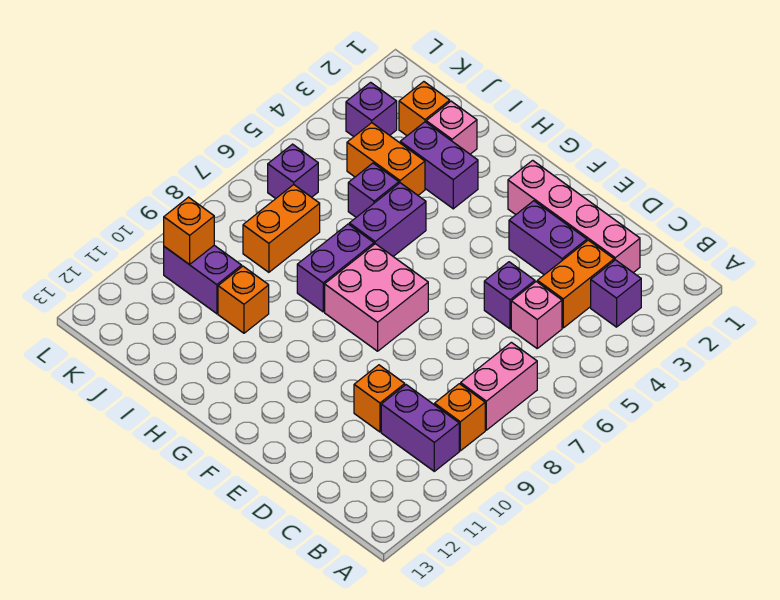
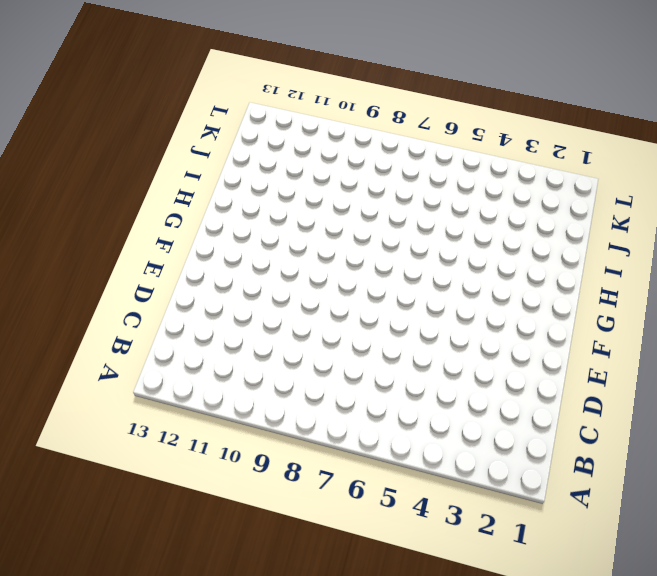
none -> purple 1x1 brick [591,260,641,327]
none -> pink 1x2 brick [461,342,537,430]
none -> orange 1x1 brick [435,384,485,451]

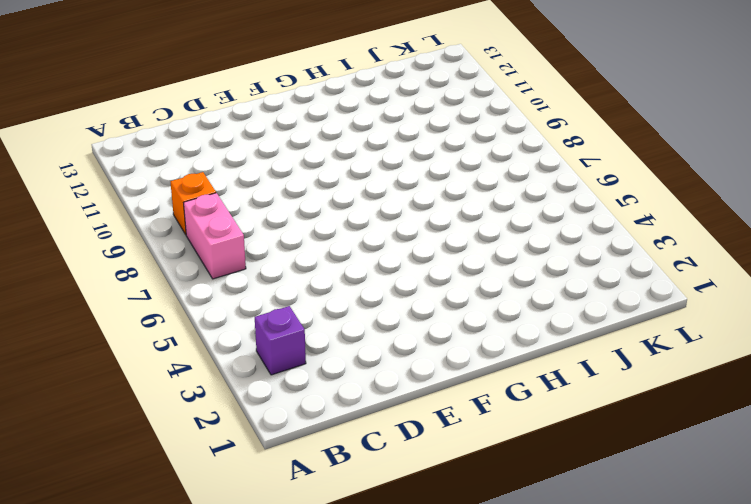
none -> purple 1x2 brick [381,385,459,471]
none -> pink 1x4 brick [508,160,640,273]
none -> orange 1x2 brick [537,240,614,328]

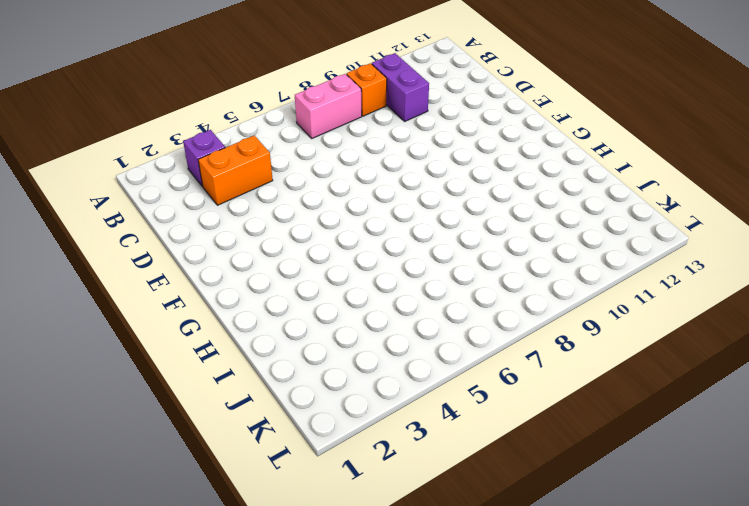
none -> pink 1x4 brick [508,160,640,273]
none -> pink 1x1 brick [511,282,562,348]
none -> purple 1x2 brick [509,201,587,275]

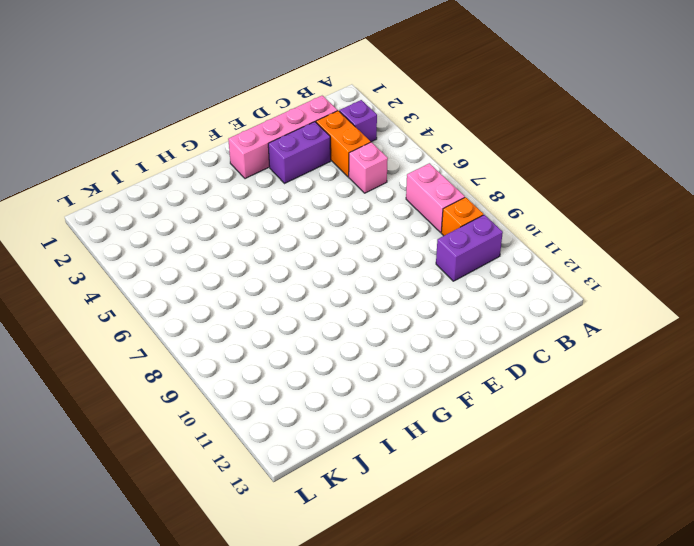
none -> purple 1x1 brick [484,262,535,329]
none -> orange 1x1 brick [354,365,405,432]
none -> pink 2x2 brick [325,244,428,351]

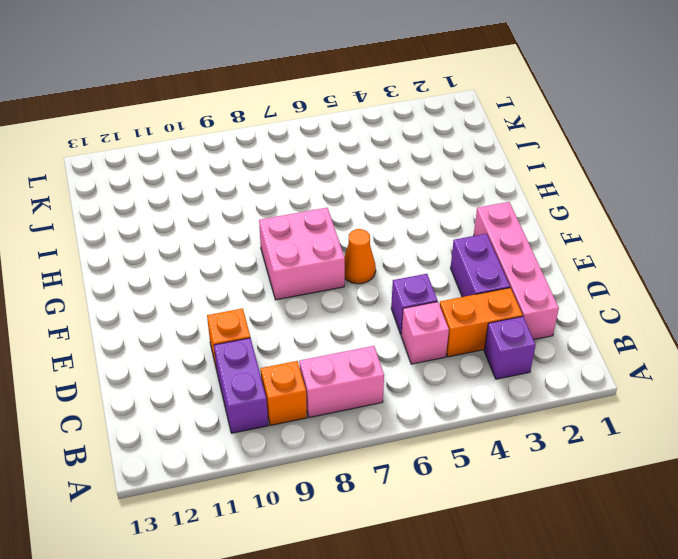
orange 1x1 cone [344,229,376,284] -> none
none -> purple 1x2 brick [400,122,478,209]
none -> purple 1x2 brick [349,183,426,256]
none -> purple 1x2 brick [297,224,374,312]

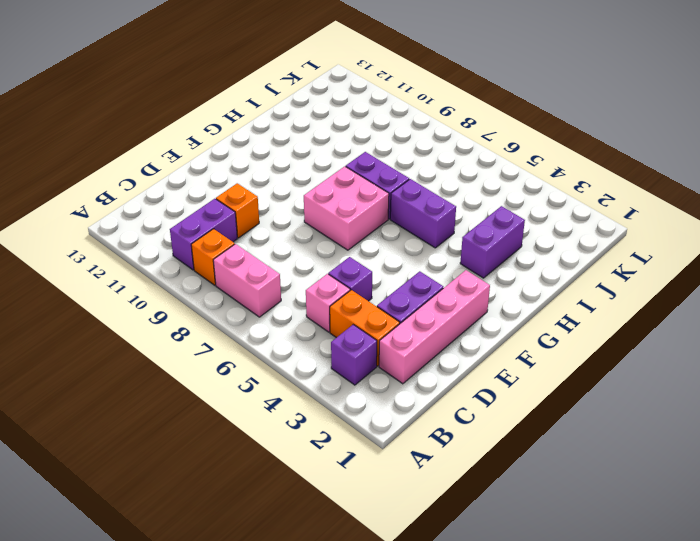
none -> pink 1x1 brick [426,101,477,154]
none -> orange 1x2 brick [347,123,425,195]
none -> purple 1x1 brick [348,163,399,217]

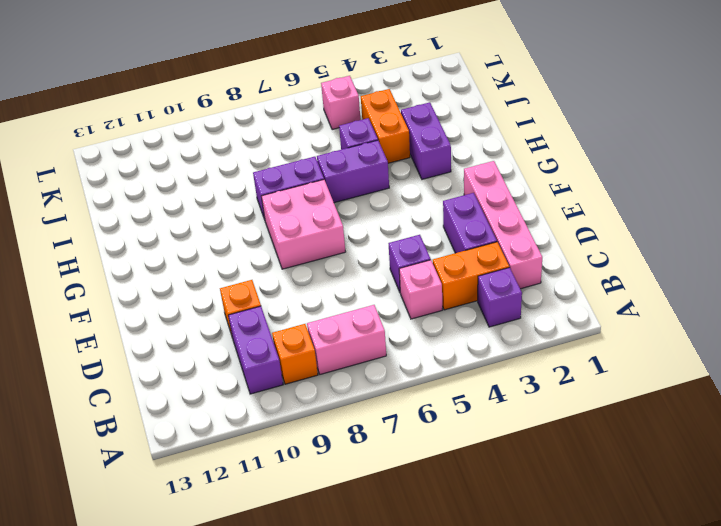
pink 1x1 brick [321,76,360,130] -> pink 1x1 brick moved to [426,101,477,154]
none -> orange 1x1 brick [218,266,269,333]
none -> orange 1x1 brick [399,82,450,136]
none -> orange 1x2 brick [243,185,320,272]

